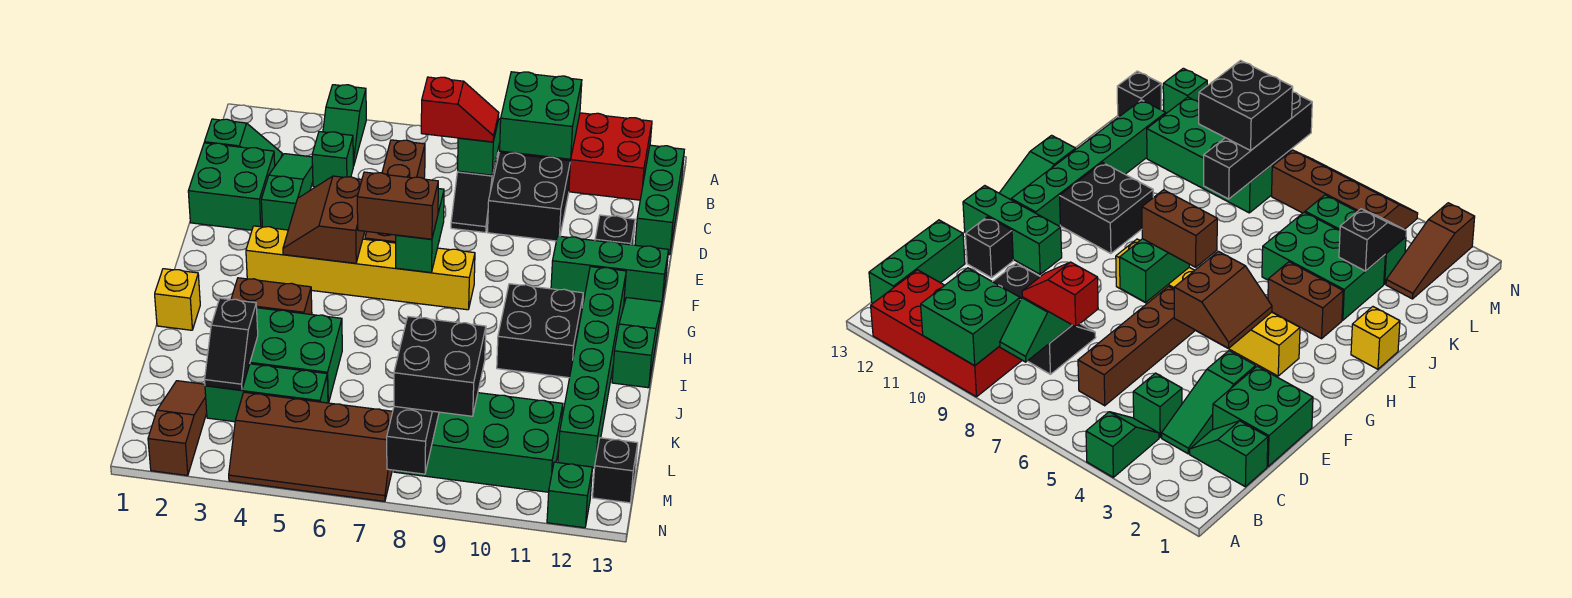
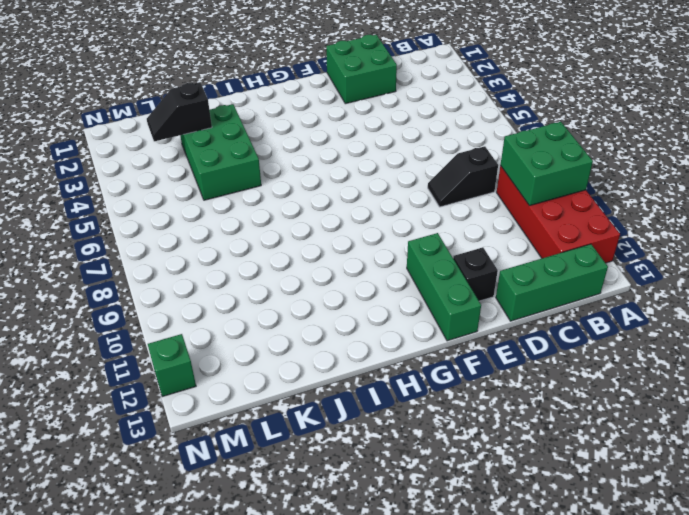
none -> green 1x2 slope [323,85,366,166]
none -> green 1x2 slope [204,119,282,166]
none -> green 1x3 slope [261,154,313,230]
none -> green 1x1 brick [312,132,353,187]

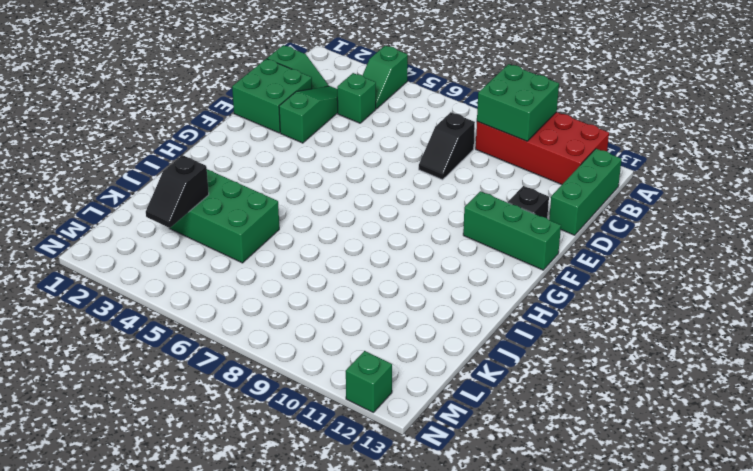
none -> brown 1x4 brick [365,140,425,243]
none -> black 2x2 brick [488,153,570,241]
none -> yellow 1x6 brick [246,226,475,310]
none -> green 1x6 brick [558,267,626,468]

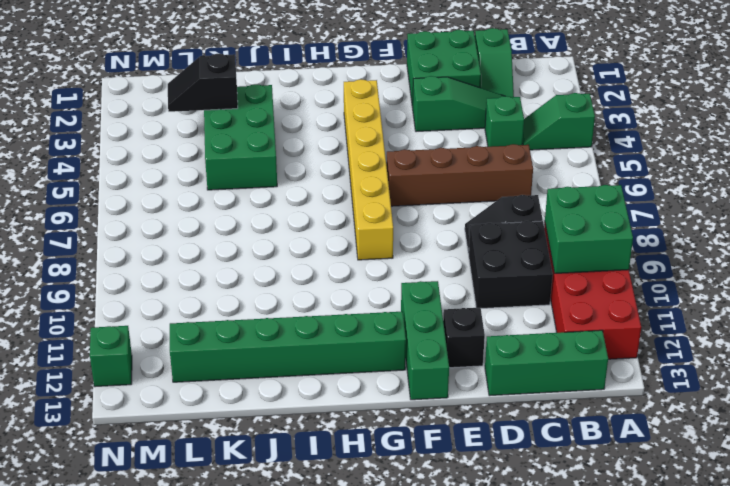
none -> green 1x3 slope [612,298,662,388]
none -> black 2x2 brick [497,284,583,378]
none -> yellow 1x1 brick [155,269,200,330]
none -> brown 1x2 brick [231,278,312,315]

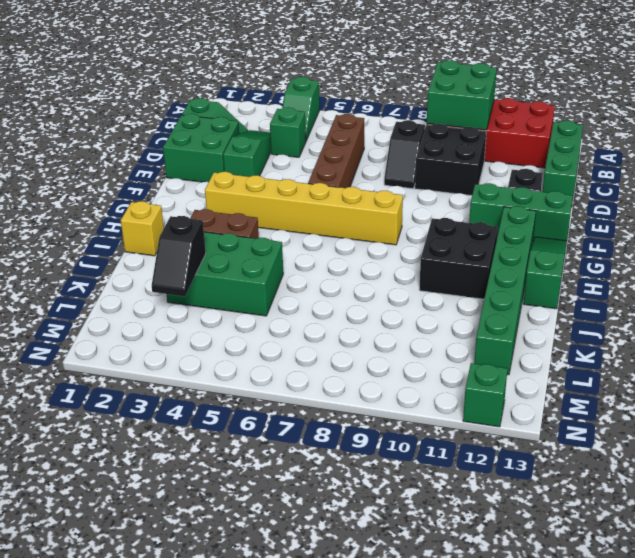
none -> brown 1x3 slope [148,381,207,476]
none -> green 1x3 brick [205,364,328,422]
none -> green 2x4 brick [394,393,563,492]
none -> brown 2x4 slope [229,392,393,501]

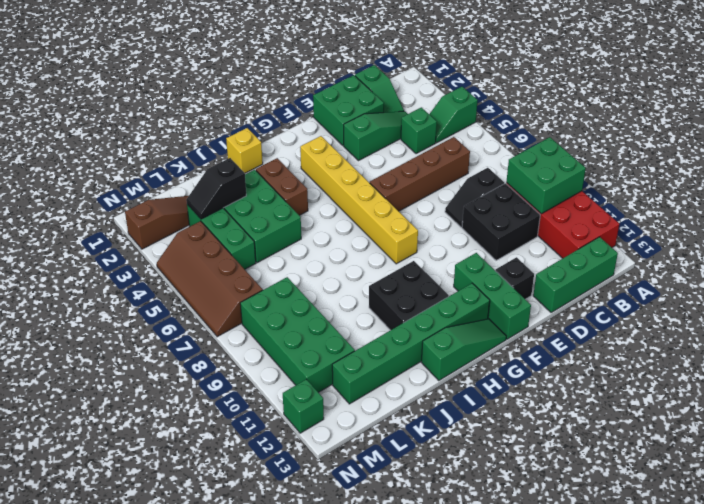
none -> black 1x1 brick [592,438,638,503]
none -> green 1x2 slope [458,119,501,175]
none -> brown 2x2 slope [283,176,365,263]
none -> green 1x2 brick [396,189,444,273]

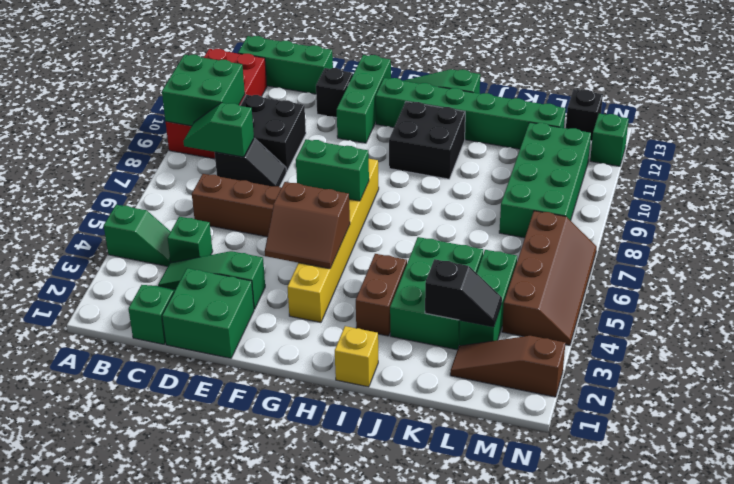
none -> black 1x4 brick [387,406,439,474]
none -> red 1x2 slope [421,77,499,142]
none -> brown 1x2 brick [357,172,438,239]
none -> black 2x2 brick [394,317,486,416]

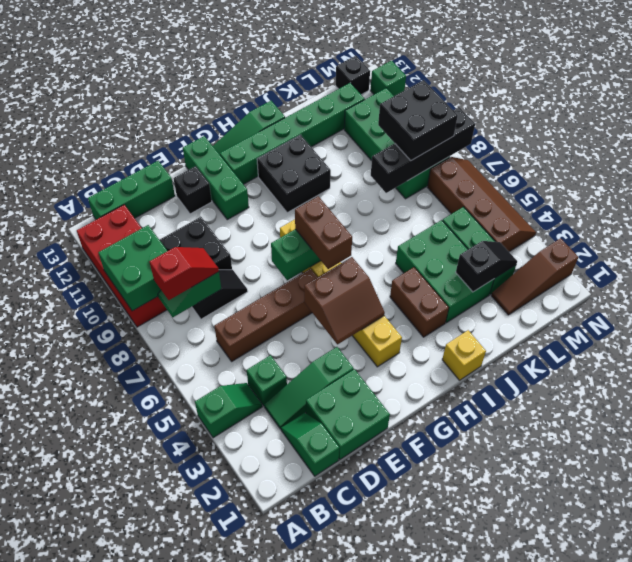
red 1x2 slope [149,247,219,300] -> red 1x2 slope turned to [421,77,499,142]

